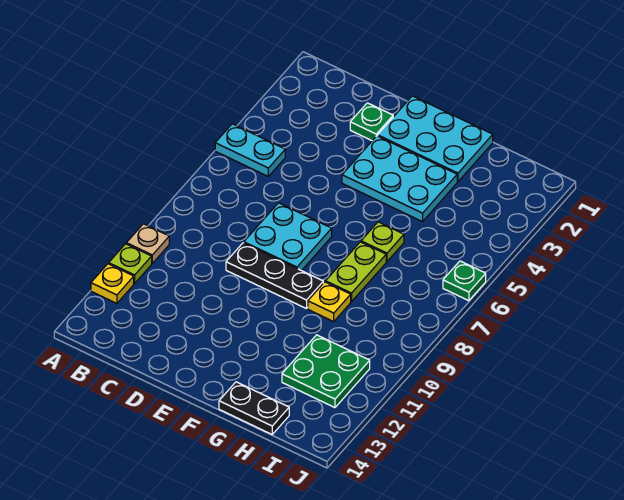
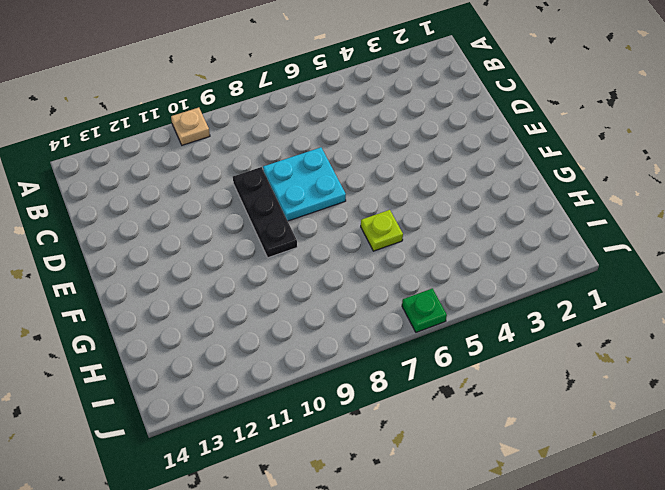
none -> cyan 1x2 plate [215,124,285,176]
none -> lime 1x1 plate [109,244,152,283]
none -> yellow 1x1 plate [91,264,134,303]

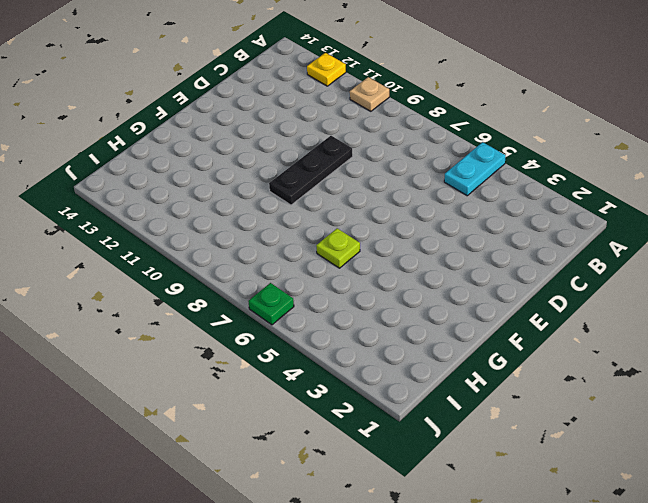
none -> lime 1x1 plate [109,244,152,283]
none -> green 1x1 plate [350,103,393,141]
none -> cyan 2x2 plate [244,203,332,271]

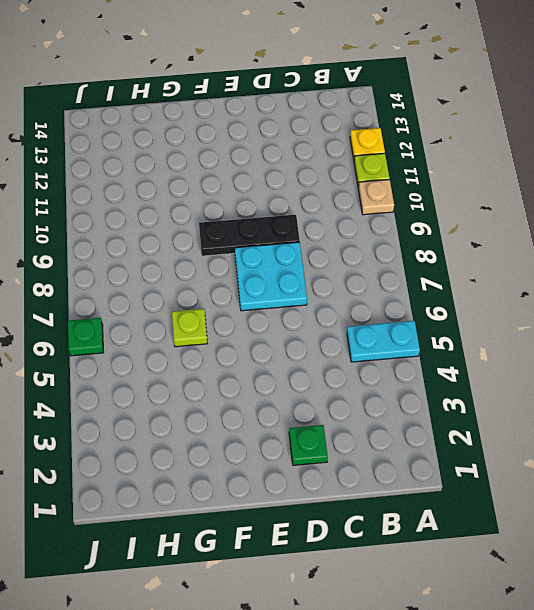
none -> cyan 2x3 plate [378,96,493,182]
none -> cyan 2x3 plate [342,136,457,222]
none -> lime 1x2 plate [326,242,386,302]

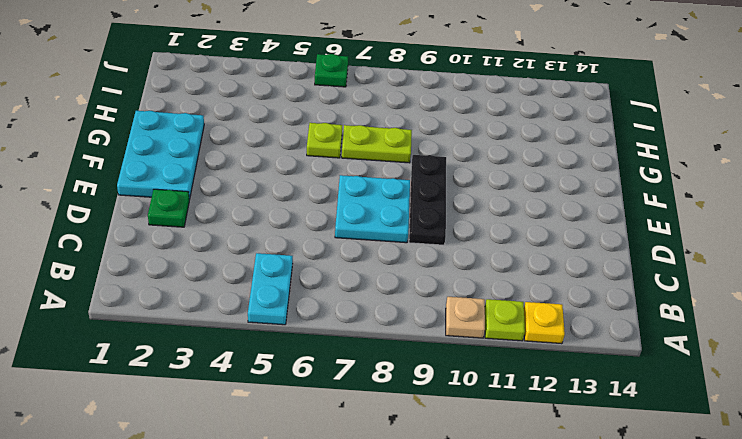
none -> cyan 2x3 plate [342,136,457,222]
none -> yellow 1x1 plate [308,282,351,321]
none -> black 1x2 plate [219,382,289,434]

